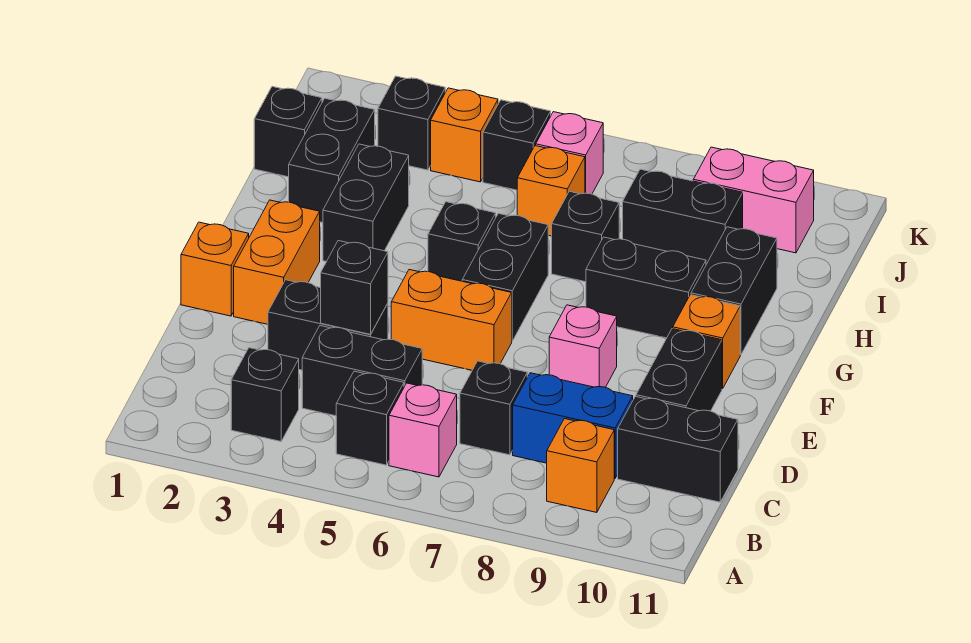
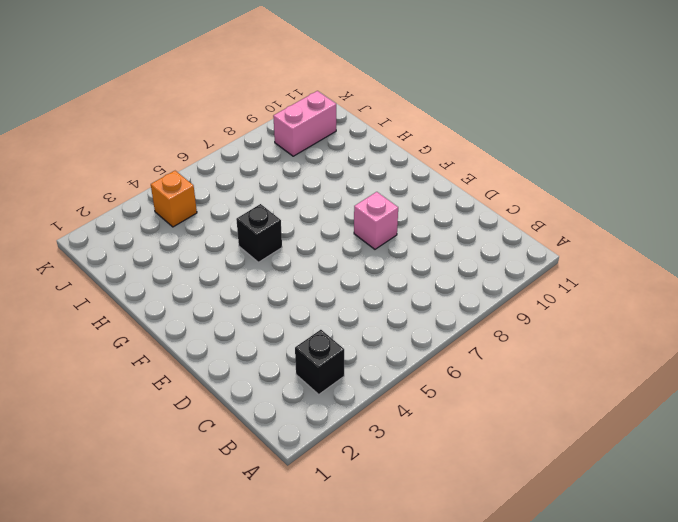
none -> black 1x1 brick [336,371,404,465]
none -> pink 1x1 brick [389,383,457,477]
none -> orange 1x1 brick [547,419,614,513]
none -> black 1x2 brick [302,326,422,416]

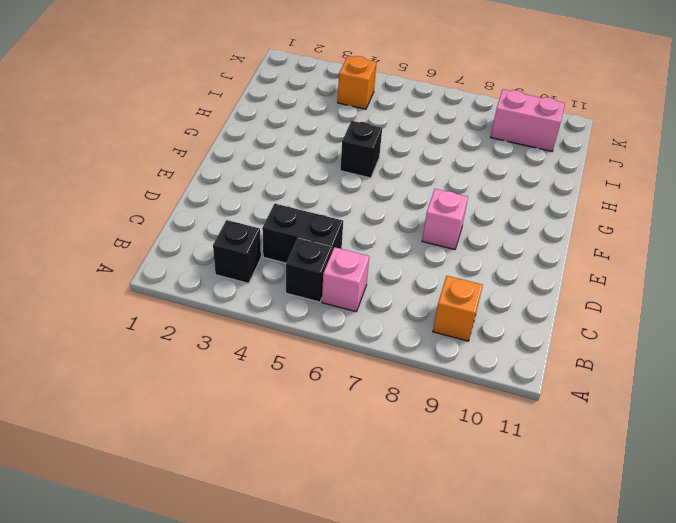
none -> black 1x1 brick [460,361,527,455]
none -> blue 1x2 brick [513,373,633,479]
none -> black 1x2 brick [618,396,738,502]
none -> black 1x2 brick [268,280,388,370]

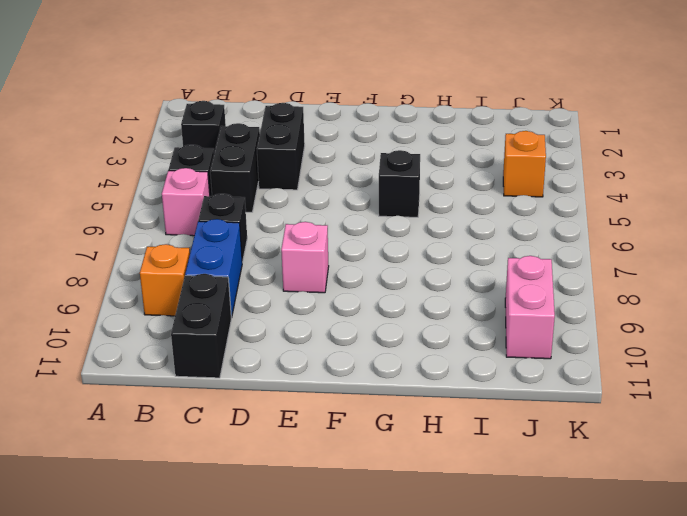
none -> black 1x2 brick [636,329,722,411]
none -> orange 1x1 brick [181,222,249,316]
none -> orange 1x2 brick [234,200,320,324]
none -> orange 1x2 brick [391,270,512,370]

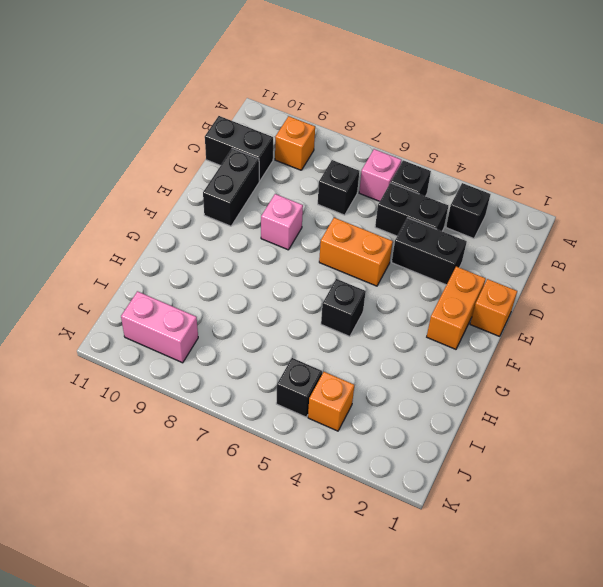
none -> blue 1x2 brick [513,373,633,479]
none -> black 1x2 brick [462,213,548,341]
none -> orange 1x1 brick [673,295,740,389]
none -> black 1x2 brick [323,144,409,261]

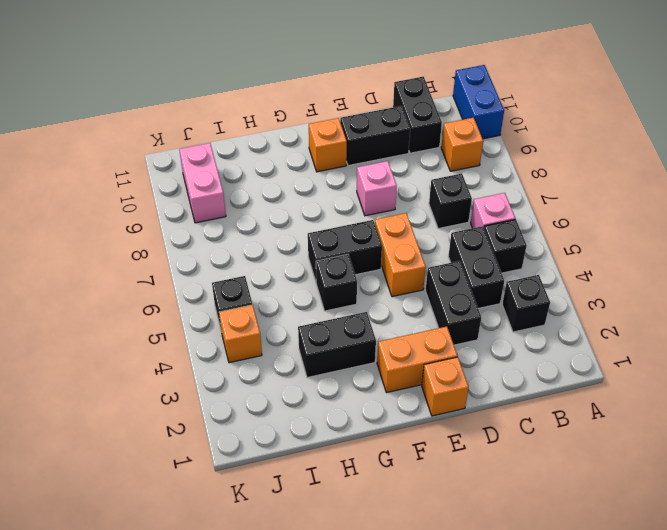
blue 1x2 brick [453,65,504,139] -> blue 1x2 brick moved to [513,373,633,479]
none -> black 1x2 brick [586,237,706,338]
none -> black 1x2 brick [691,227,777,355]
none -> black 1x2 brick [289,98,375,223]
none -> black 1x1 brick [552,191,619,282]

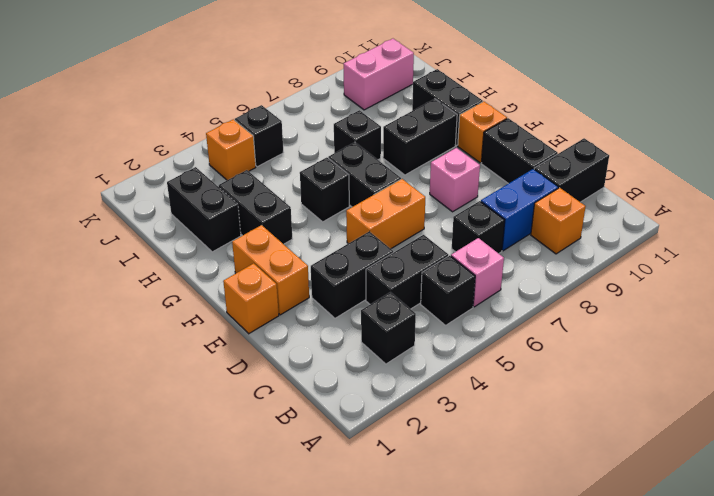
none -> black 1x1 brick [254,87,322,177]
none -> orange 1x1 brick [517,146,585,236]
none -> black 1x2 brick [623,169,743,264]
none -> black 1x1 brick [378,76,445,170]

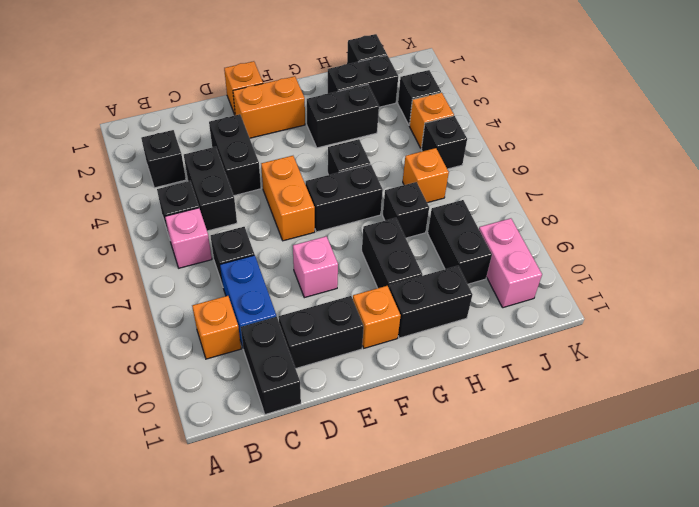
none -> pink 1x1 brick [536,112,603,194]
none -> black 1x1 brick [321,241,388,334]

